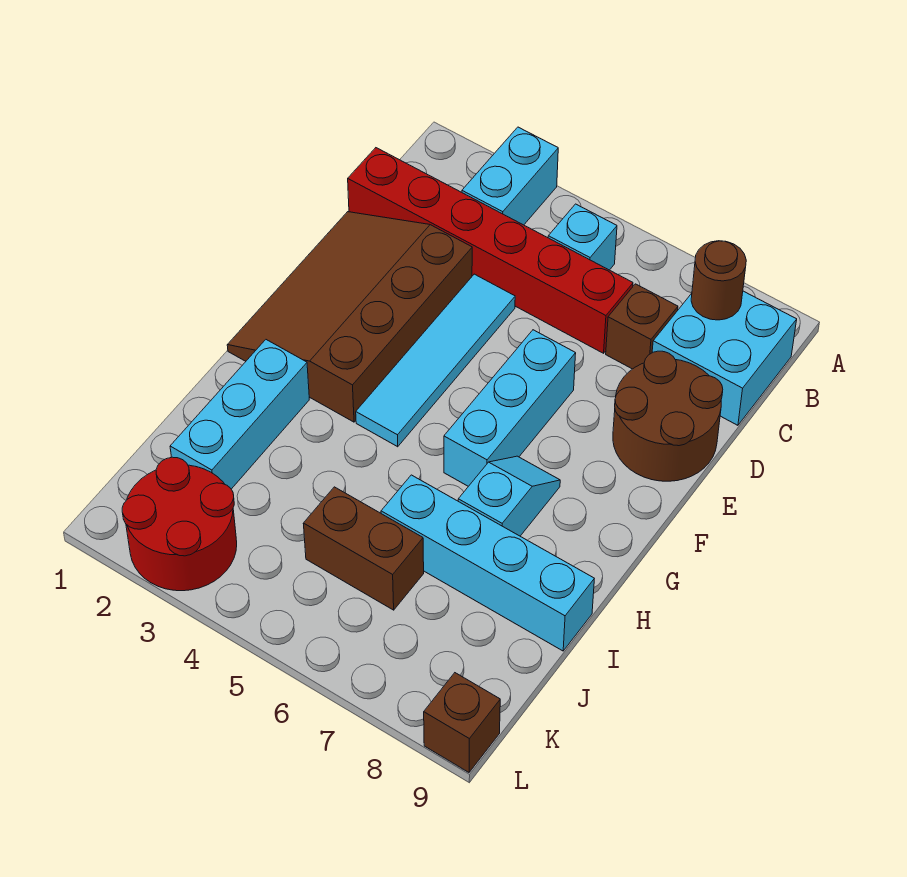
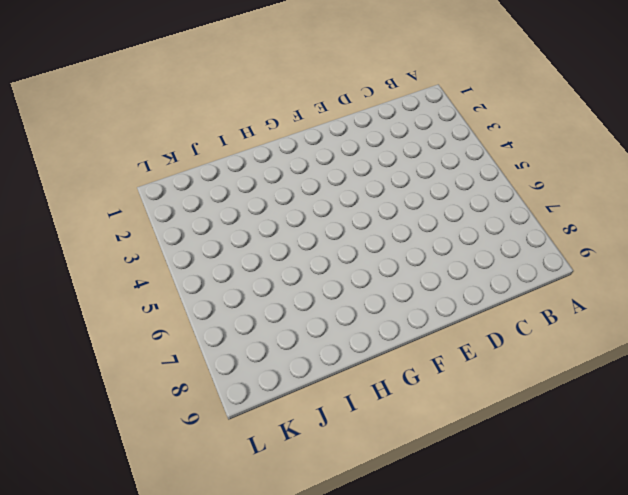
none -> cyan 1x2 brick [462,127,558,225]
none -> cyan 1x1 brick [548,204,617,270]
none -> cyan 2x2 brick [652,291,797,425]

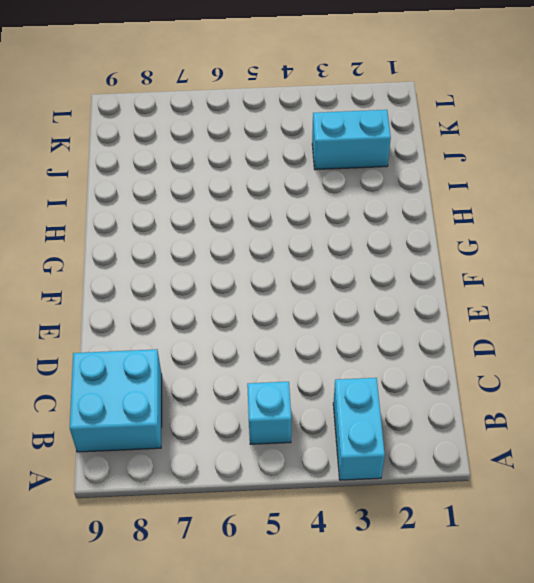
cyan 1x2 brick [312,110,391,170] -> cyan 1x3 brick [170,340,309,489]
none -> red 1x6 brick [348,148,633,353]
none -> brown 1x1 brick [606,284,678,369]
none -> brown 3x4 slope [227,212,472,422]

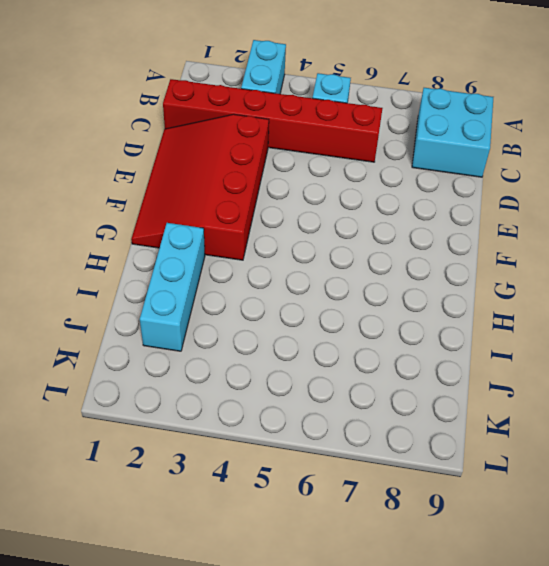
red 3x4 slope [131,114,269,260] -> brown 3x4 slope [227,212,472,422]
none -> brown 1x1 brick [606,284,678,369]
none -> cyan 1x4 tile [356,274,515,447]
none -> brown 2x2 round brick [613,351,723,481]

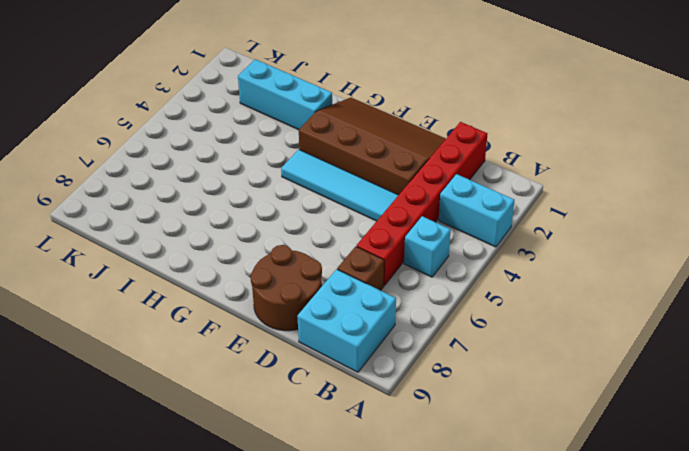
none -> cyan 1x3 brick [444,330,576,486]
none -> cyan 1x2 slope [458,456,560,536]
none -> cyan 1x4 brick [381,475,594,651]

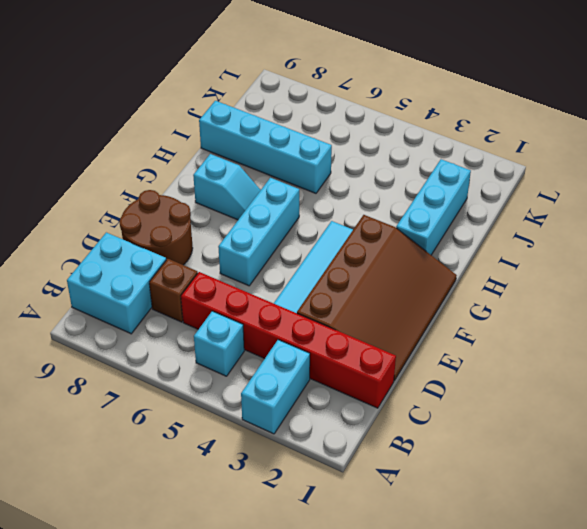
cyan 1x2 slope [193,154,260,220] -> cyan 1x2 slope turned to [458,456,560,536]
none -> brown 1x2 brick [303,487,424,610]
none -> red 2x2 round brick [122,457,237,591]
none -> brown 1x1 brick [424,673,500,772]

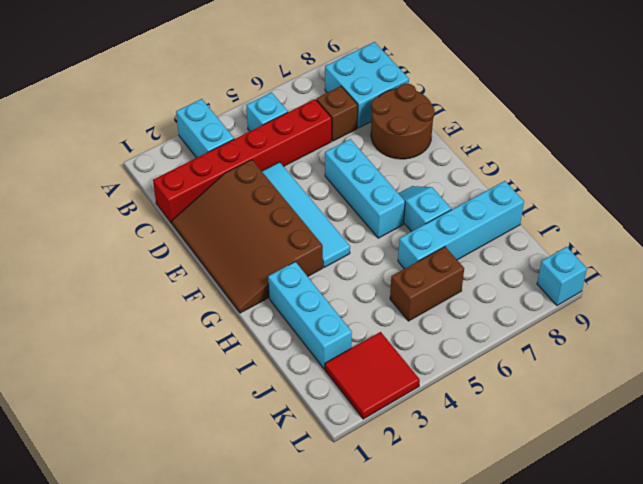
red 2x2 tile [325,332,420,419] -> red 2x2 round brick [122,457,237,591]
cyan 1x1 brick [537,247,587,306] -> brown 1x1 brick [424,673,500,772]
none -> brown 1x1 round brick [691,241,746,320]

